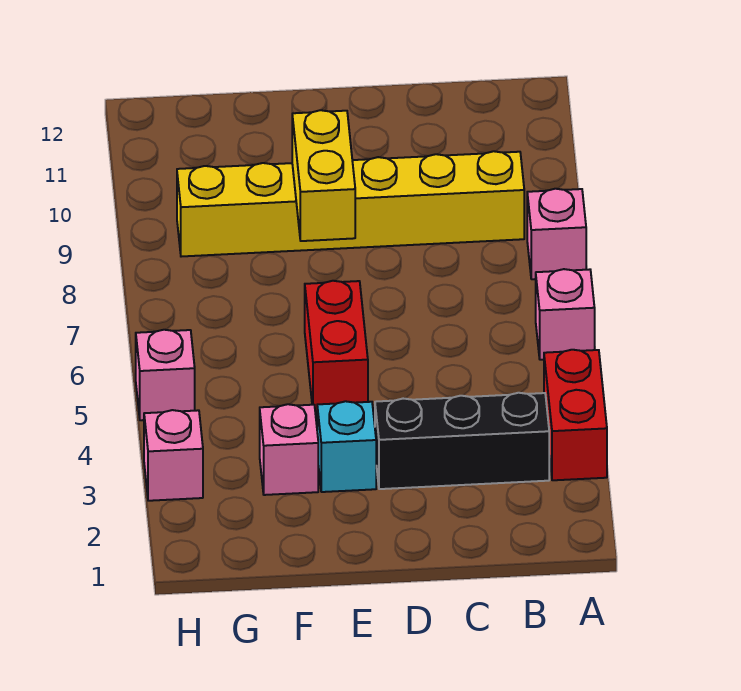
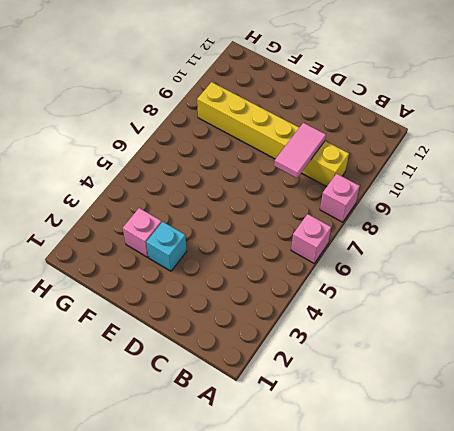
pink 1x2 tile [274,123,326,178] -> none
none -> red 1x2 brick [544,350,607,480]
none -> black 1x3 brick [375,393,549,489]

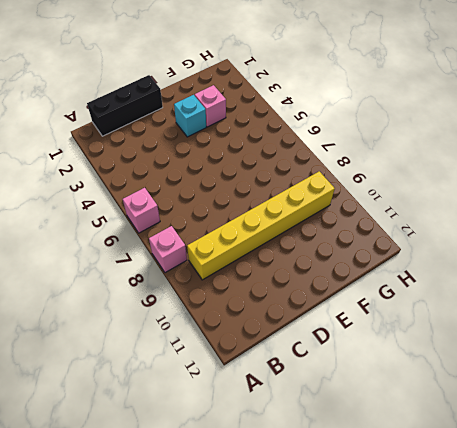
black 1x3 brick [87,75,163,136] -> black 1x3 brick moved to [375,393,549,489]
none -> red 1x2 brick [544,350,607,480]
none -> red 1x2 brick [305,281,368,411]

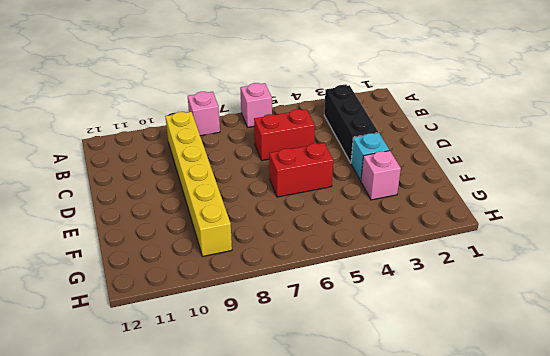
red 1x2 brick [254,110,315,161] -> red 1x2 brick moved to [544,350,607,480]
none -> pink 1x1 brick [144,410,203,501]
none -> pink 1x1 brick [136,330,195,420]

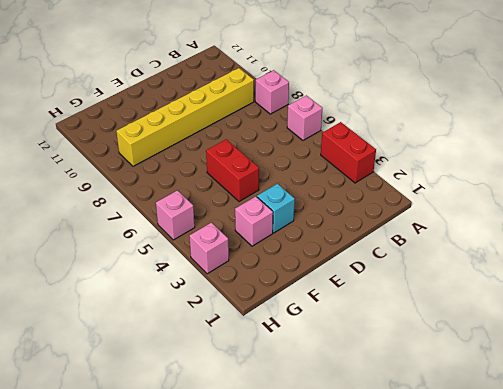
none -> black 1x3 brick [375,393,549,489]
none -> yellow 1x2 brick [292,110,355,241]

